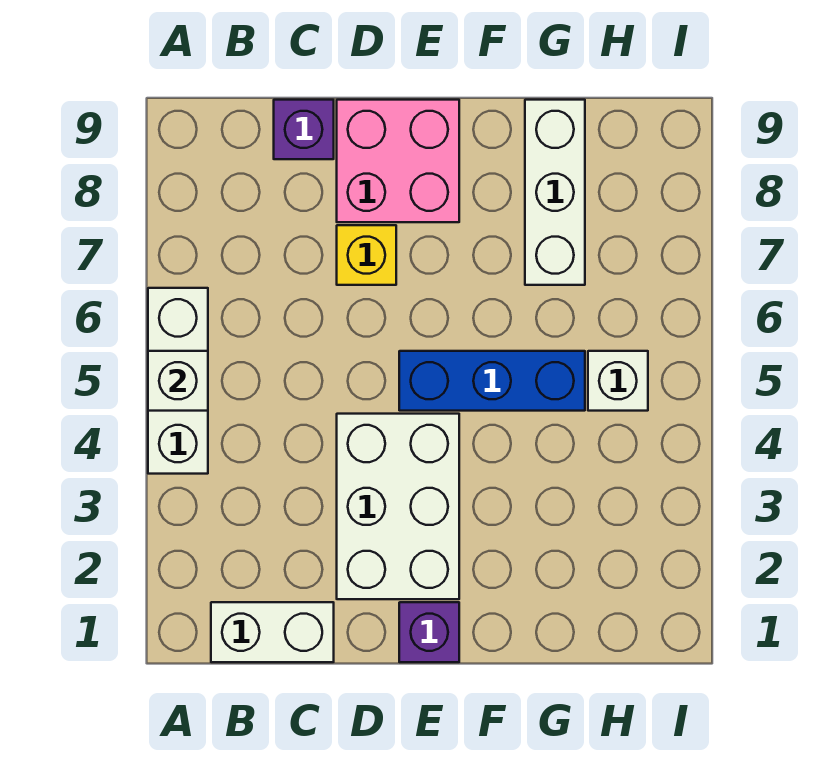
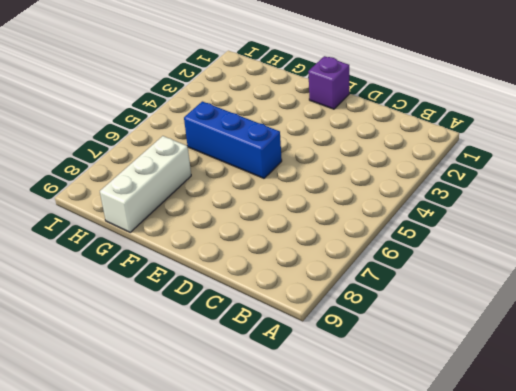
none -> white 1x3 brick [148,288,208,474]
none -> white 1x2 brick [211,602,334,662]

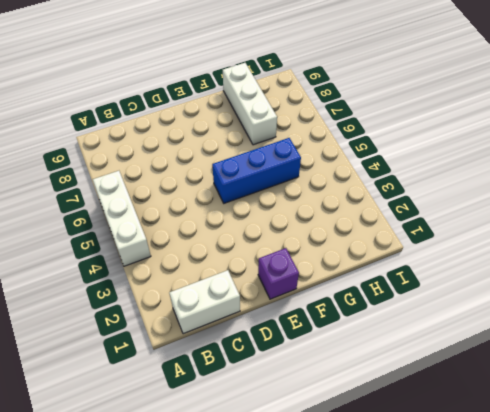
none -> purple 1x1 brick [274,100,334,159]
none -> white 2x3 brick [337,414,459,599]

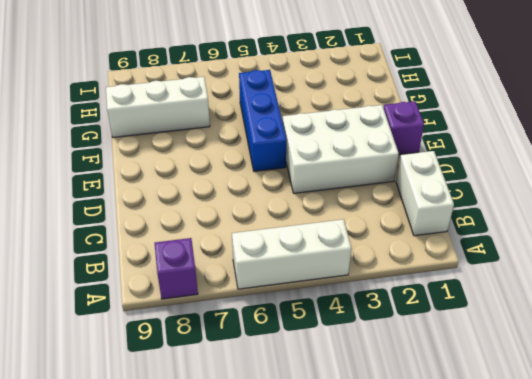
purple 1x1 brick [155,238,198,299] -> purple 1x1 brick moved to [274,100,334,159]
none -> yellow 1x1 brick [337,225,396,285]
none -> pink 2x2 brick [337,100,459,222]

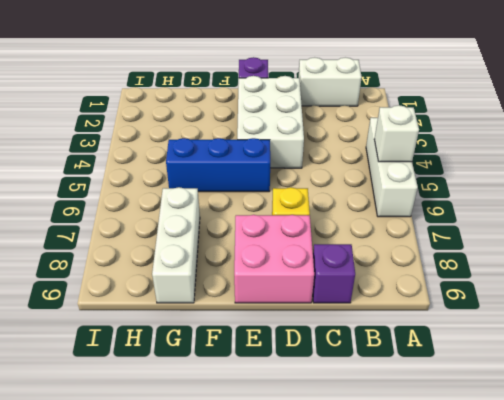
none -> white 1x1 brick [588,351,648,411]

